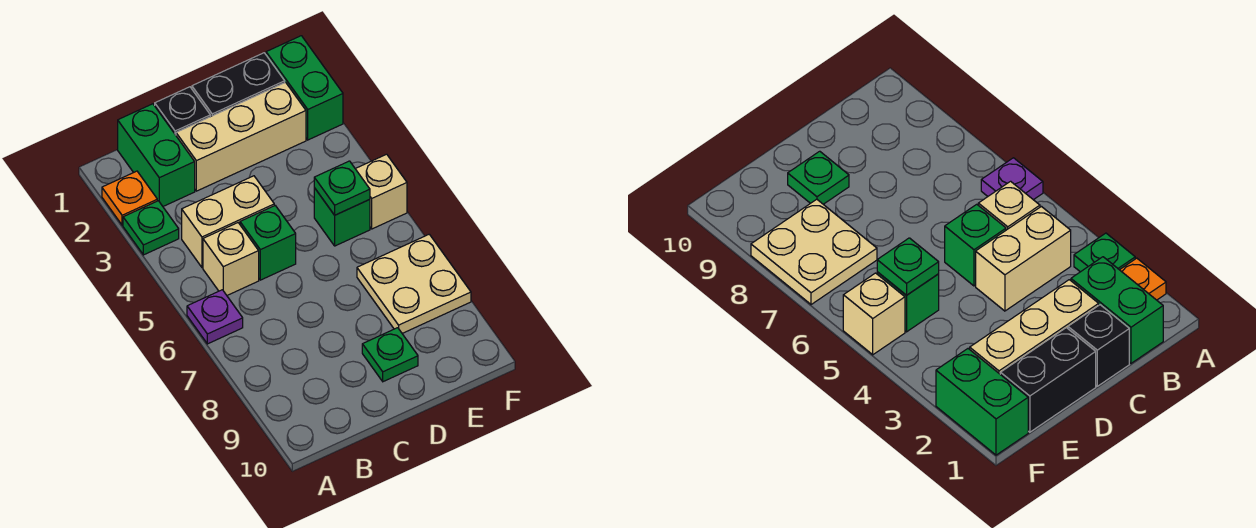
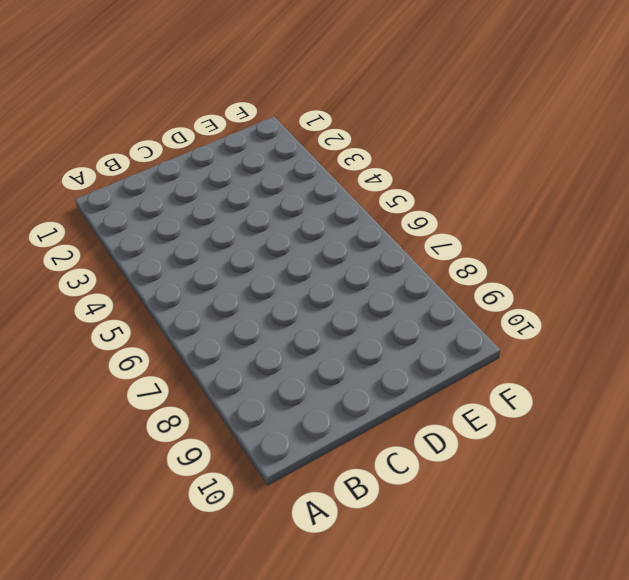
none -> orange 1x1 plate [102,171,157,225]
none -> green 1x1 plate [123,201,179,255]
none -> purple 1x1 plate [187,290,243,344]

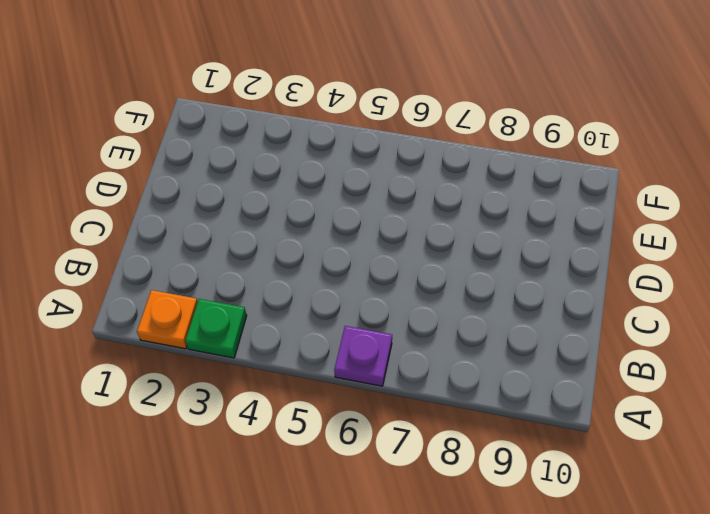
none -> green 1x2 brick [118,104,195,206]
none -> tan 1x2 brick [182,176,274,267]
none -> tan 1x1 brick [203,223,259,295]

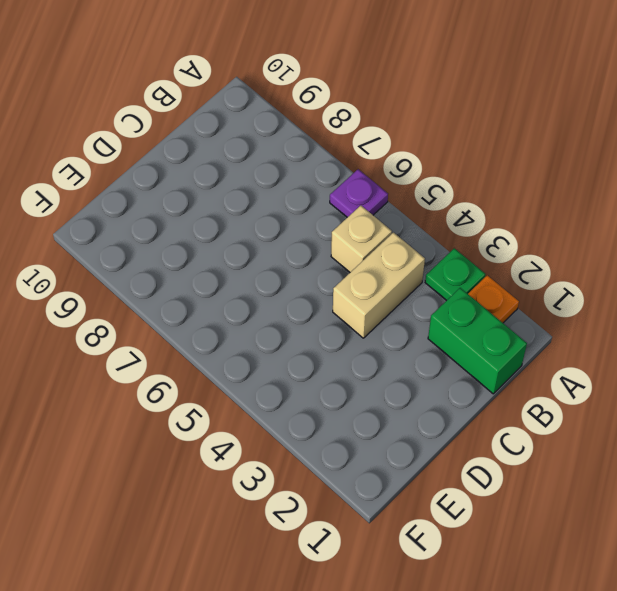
none -> black 1x1 brick [155,87,210,135]
none -> tan 1x3 brick [176,82,306,191]
none -> green 1x1 brick [240,206,296,280]

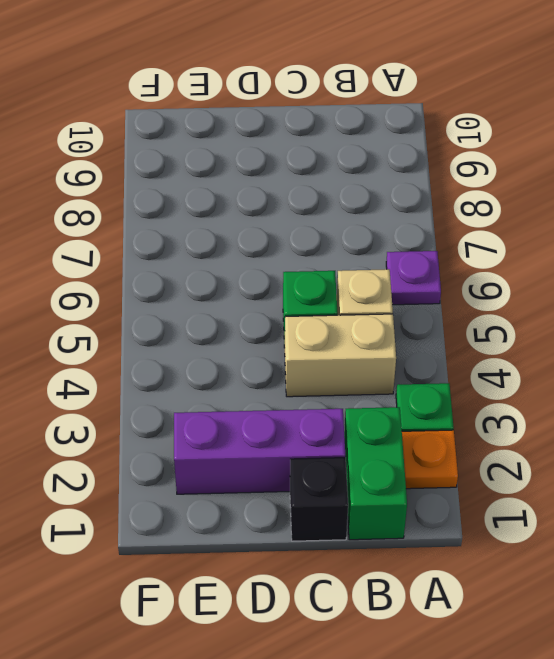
purple 1x3 brick [174,409,345,494] -> tan 1x3 brick [176,82,306,191]
none -> black 1x2 brick [192,53,285,117]
none -> green 1x1 plate [362,328,418,382]
none -> green 1x1 brick [314,188,370,246]

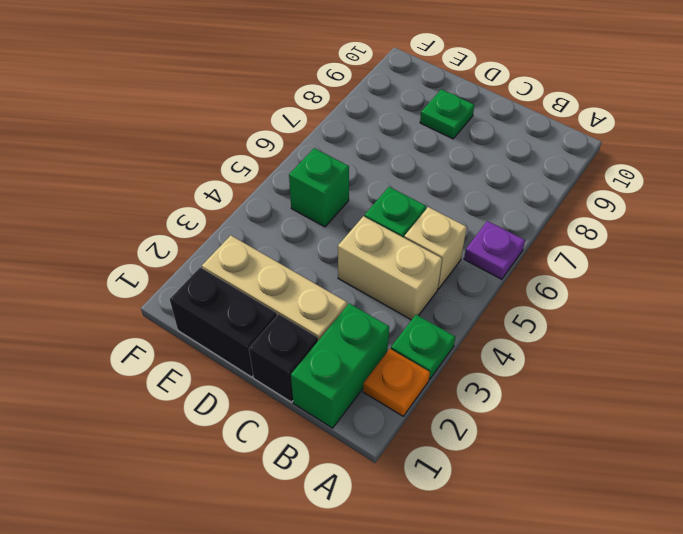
none -> tan 2x2 plate [357,234,471,333]
none -> green 1x2 brick [266,36,343,140]
none -> tan 1x1 brick [356,154,407,229]

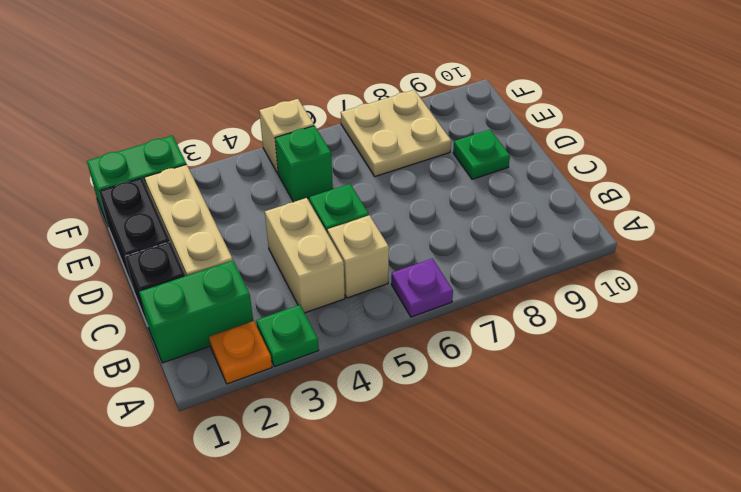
none -> green 1x1 plate [314,161,370,215]

